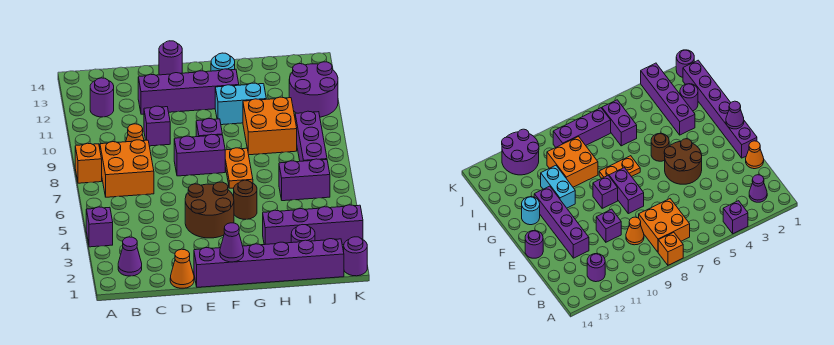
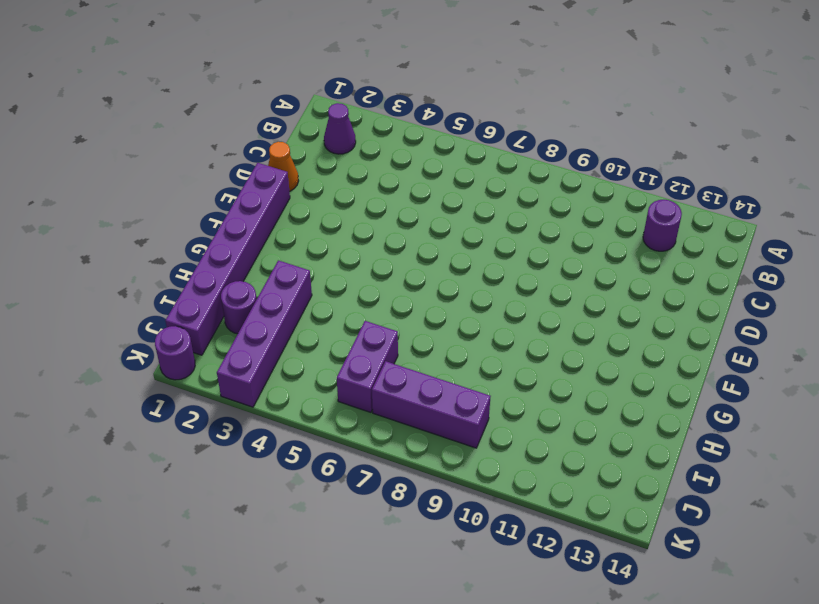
none -> purple 1x1 brick [86,207,113,247]
none -> orange 1x1 brick [75,143,102,183]
none -> orange 2x2 brick [100,140,154,197]

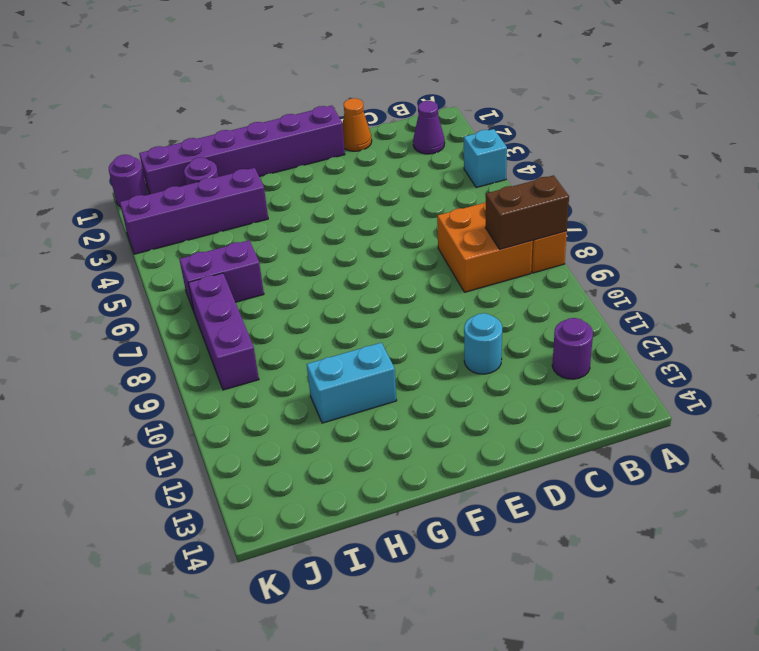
cyan 1x1 brick [464,129,507,187] -> purple 1x1 brick [86,207,113,247]
brown 1x2 brick [485,175,569,249] -> none
cyan 1x1 round brick [464,313,502,374] -> cyan 1x1 round brick moved to [211,53,235,71]
none -> orange 1x1 cone [126,124,144,142]
none -> purple 1x1 brick [144,106,170,146]
none -> purple 1x4 brick [138,69,239,114]

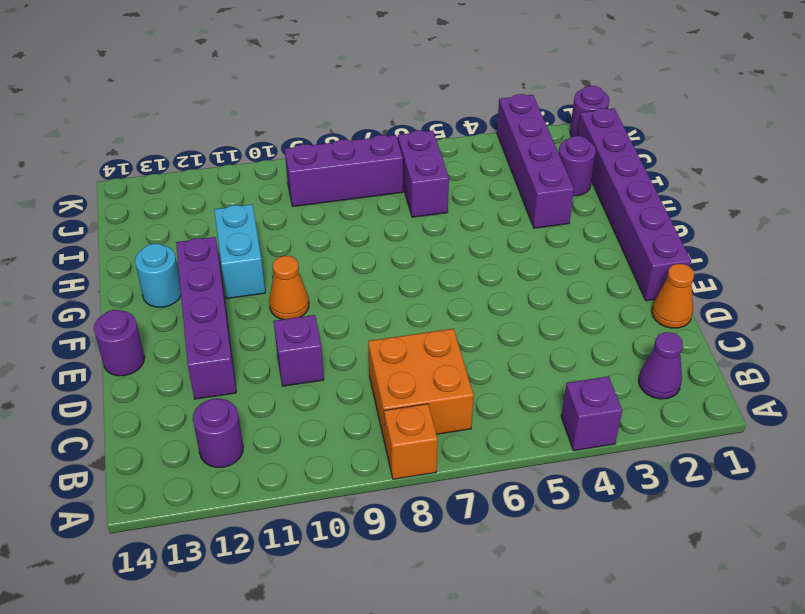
orange 1x1 cone [269,256,309,319] -> orange 1x1 cone moved to [126,124,144,142]
none -> brown 2x2 round brick [185,182,234,238]
none -> purple 1x2 brick [174,134,225,176]
none -> purple 1x1 brick [196,119,222,137]

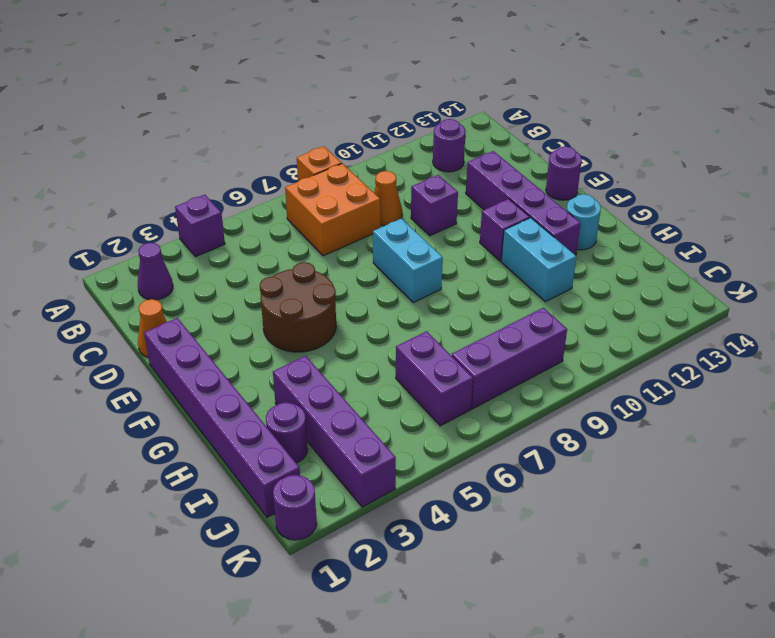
cyan 1x2 brick [373,219,443,302] -> purple 1x2 brick [174,134,225,176]
purple 1x1 brick [480,199,530,261] -> purple 1x1 brick moved to [196,119,222,137]
none -> brown 1x1 round brick [234,180,257,219]
none -> orange 1x2 plate [225,148,253,188]
none -> orange 2x2 brick [243,97,297,155]

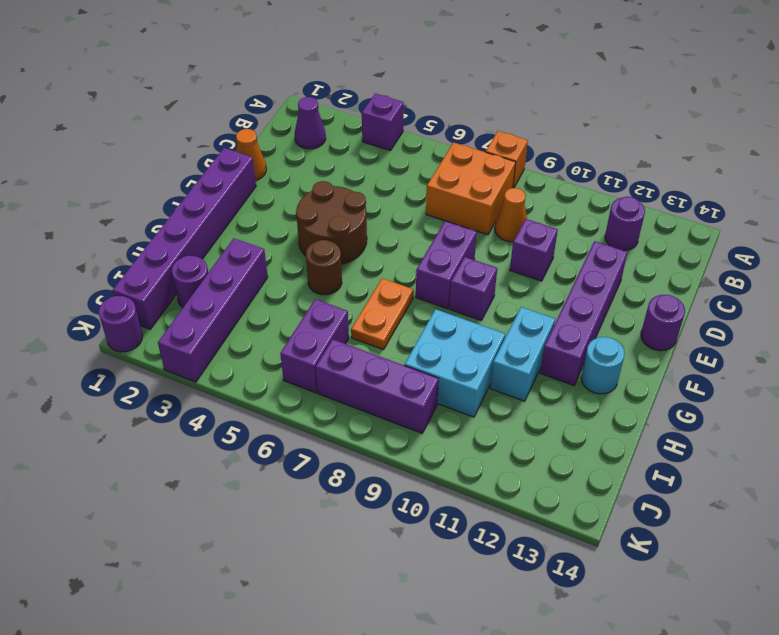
orange 1x2 plate [351,278,414,350] -> orange 1x2 plate turned to [225,148,253,188]
cyan 2x2 brick [405,309,505,417] -> orange 2x2 brick [243,97,297,155]
none -> purple 2x2 round brick [289,62,338,117]
none -> purple 1x1 cone [220,223,244,262]

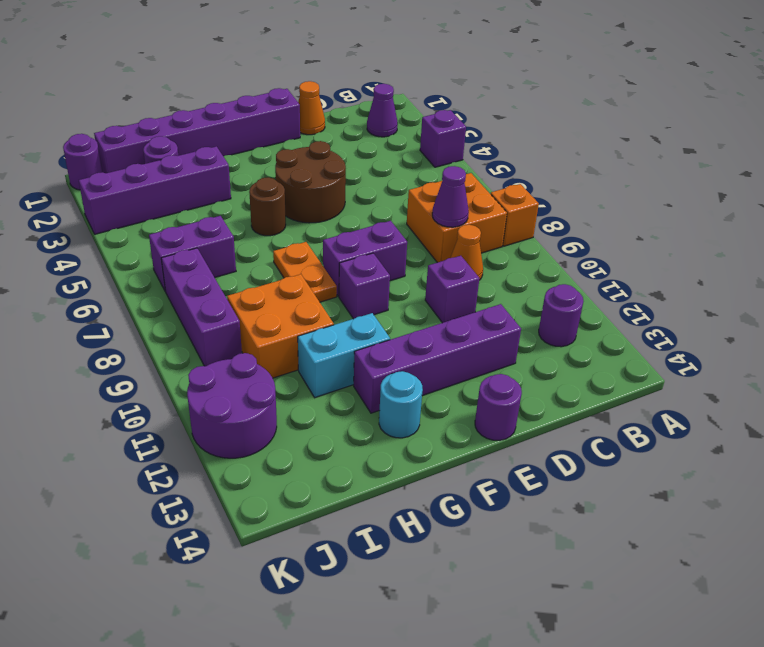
purple 1x1 cone [432,166,469,227] -> purple 1x1 cone moved to [220,223,244,262]

